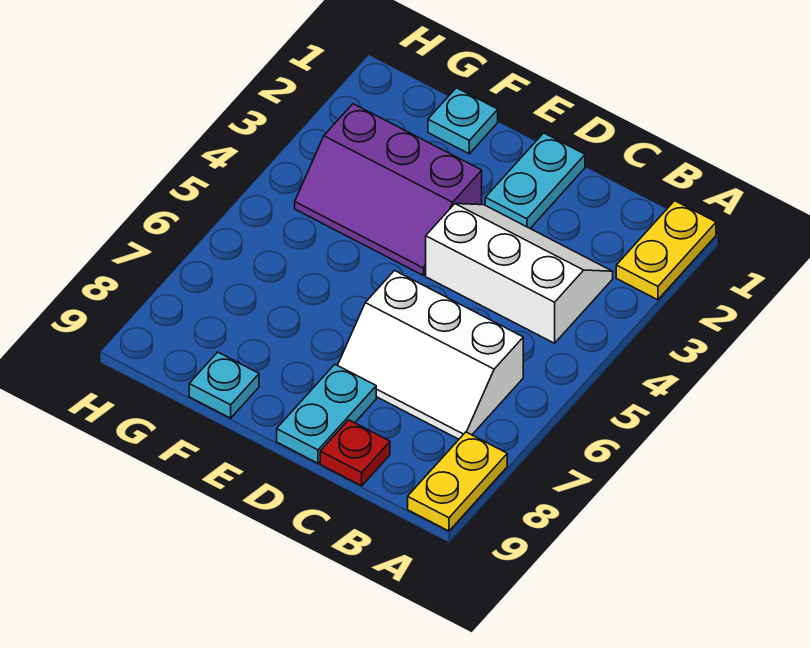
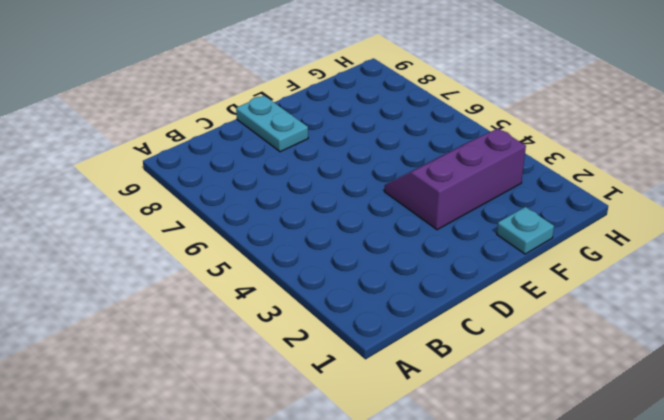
none -> yellow 1x2 plate [616,201,716,300]
none -> yellow 1x2 plate [408,432,507,531]

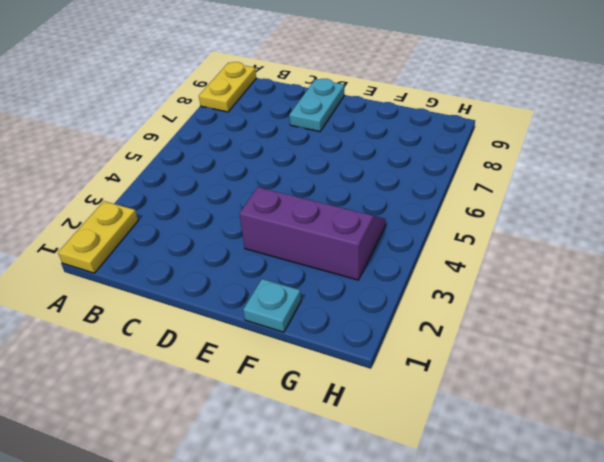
none -> white 2x3 slope [426,204,613,343]
none -> white 2x3 slope [338,271,523,439]

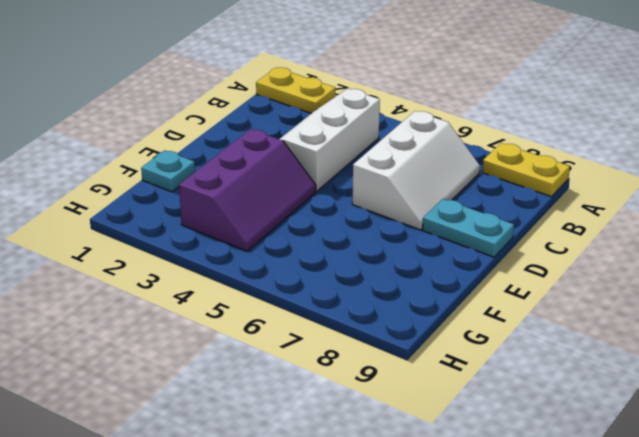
none -> red 1x1 plate [320,420,390,486]
none -> cyan 1x2 plate [485,133,585,228]

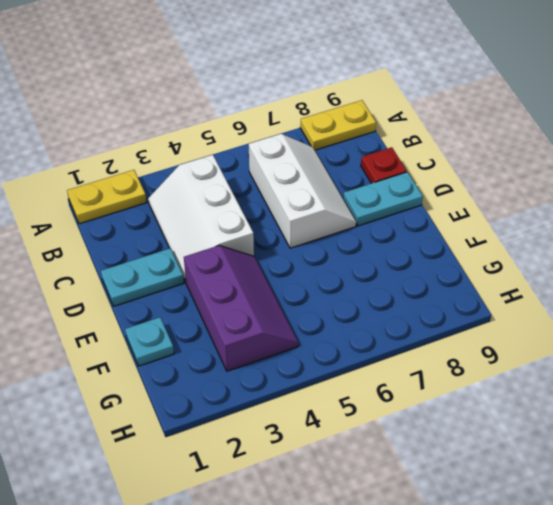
none -> cyan 1x1 plate [189,352,259,418]

